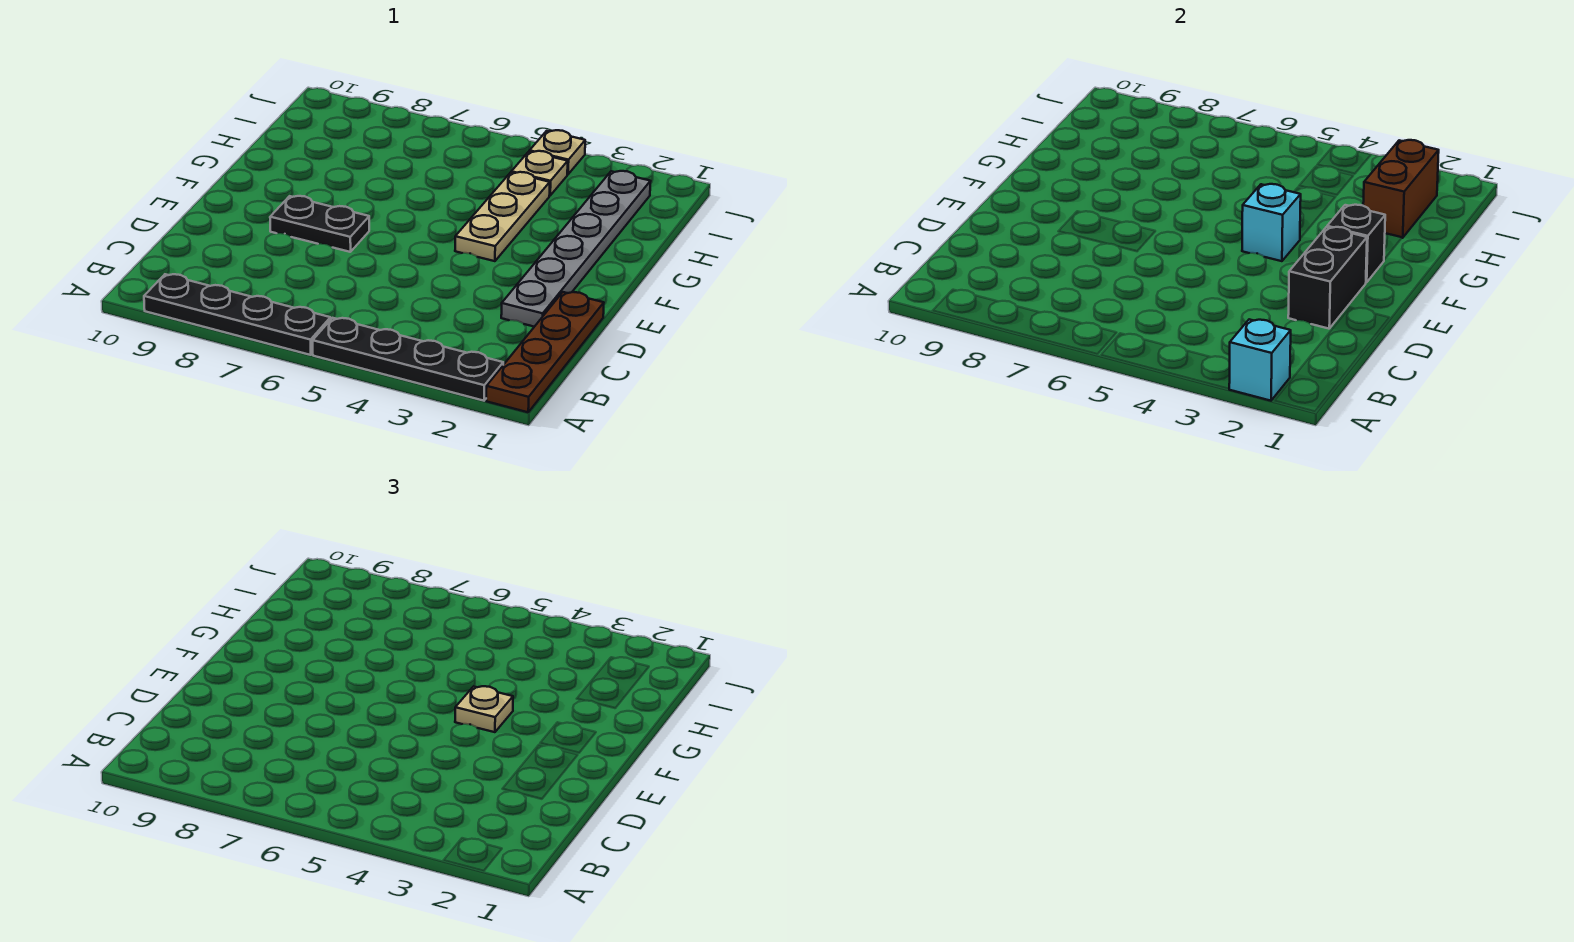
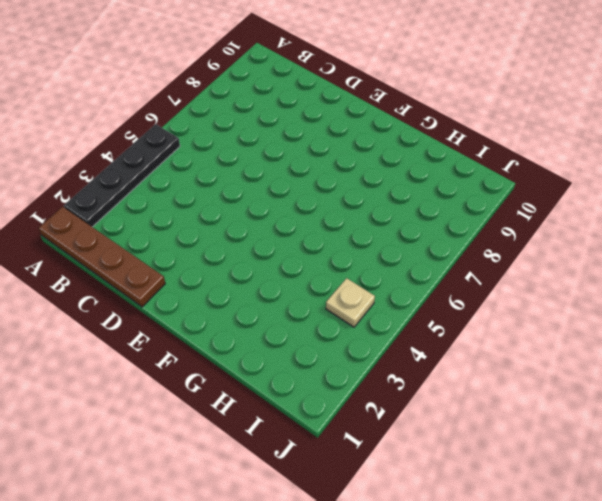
none -> black 1x4 plate [144,274,330,355]
none -> grey 1x6 plate [501,171,650,327]
none -> black 1x2 plate [270,196,369,252]

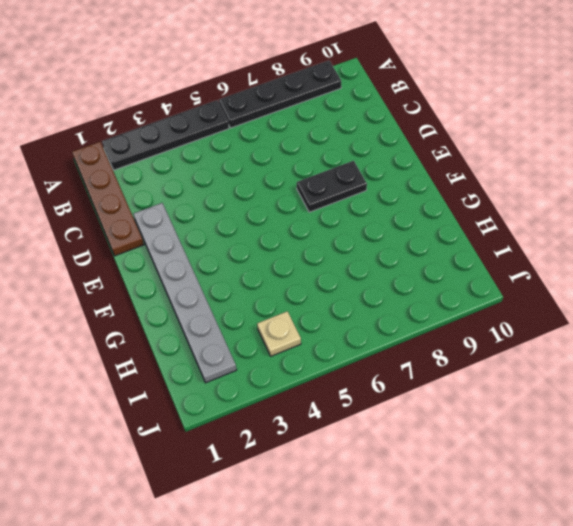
none -> tan 1x3 plate [455,172,550,261]
none -> tan 1x1 plate [530,130,585,174]
none -> cyan 1x1 brick [1229,319,1291,401]

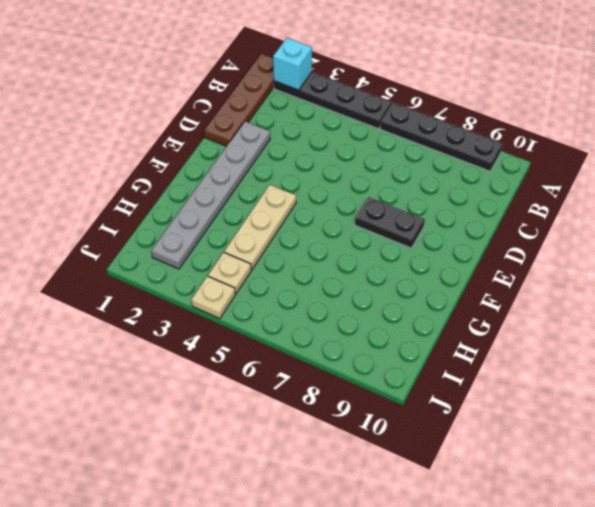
none -> black 1x2 brick [1288,227,1367,329]
none -> black 1x1 brick [1327,205,1385,283]
none -> cyan 1x1 brick [1242,184,1301,261]

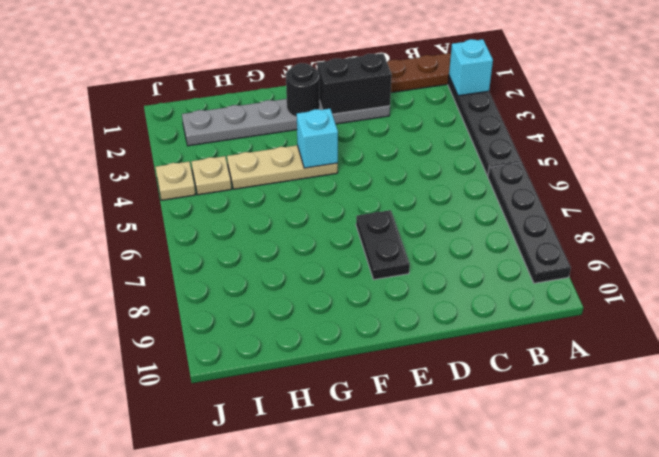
black 1x1 round brick [286,63,320,117] -> black 1x1 brick [1327,205,1385,283]
none -> brown 1x2 brick [1363,140,1439,238]
none -> tan 1x1 plate [455,686,513,732]

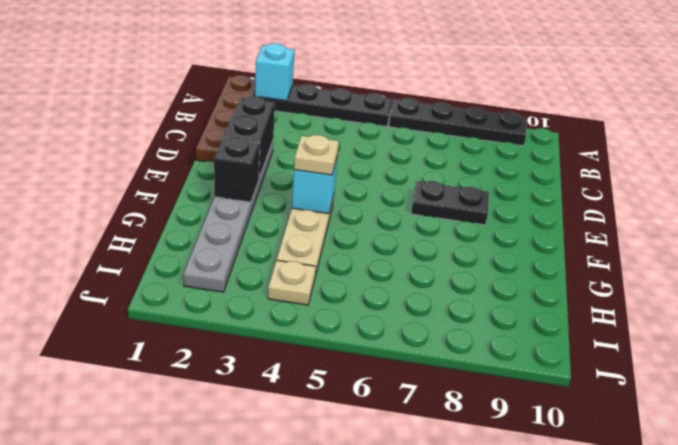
none -> tan 1x1 plate [530,130,585,174]
none -> brown 1x2 brick [1363,140,1439,238]

